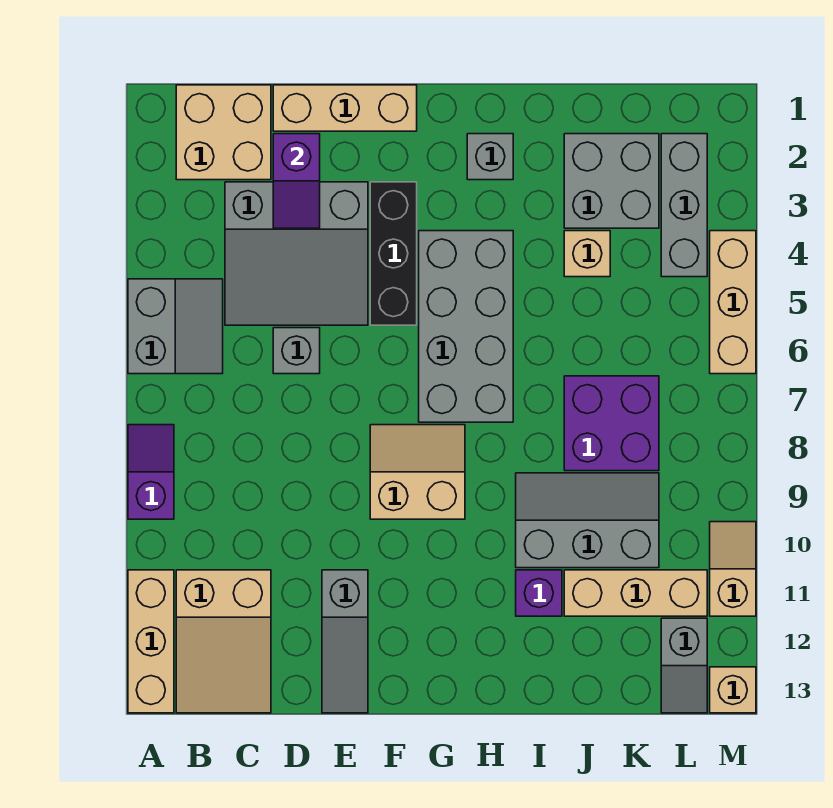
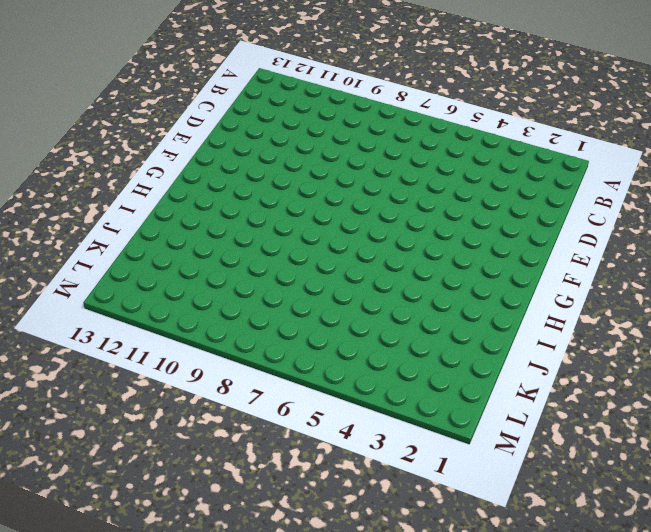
none -> grey 2x2 slope [128,279,223,374]
none -> purple 1x2 slope [128,425,174,519]
none -> tan 1x3 brick [128,570,174,713]

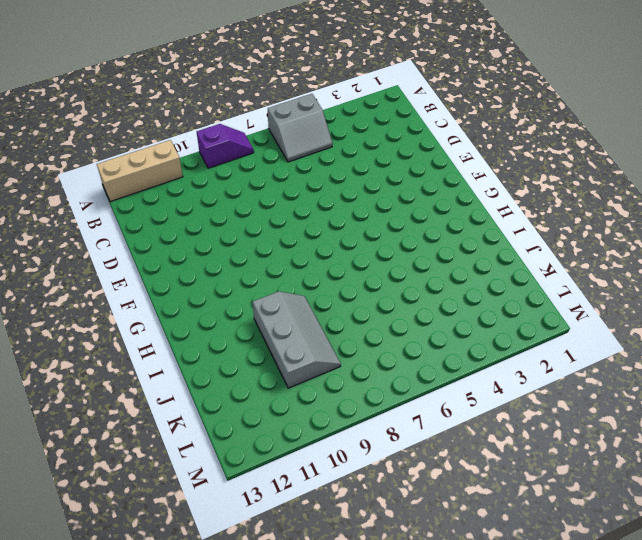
none -> tan 2x2 brick [176,85,271,180]
none -> tan 2x3 slope [176,570,271,713]
none -> grey 3x3 slope [225,182,368,325]

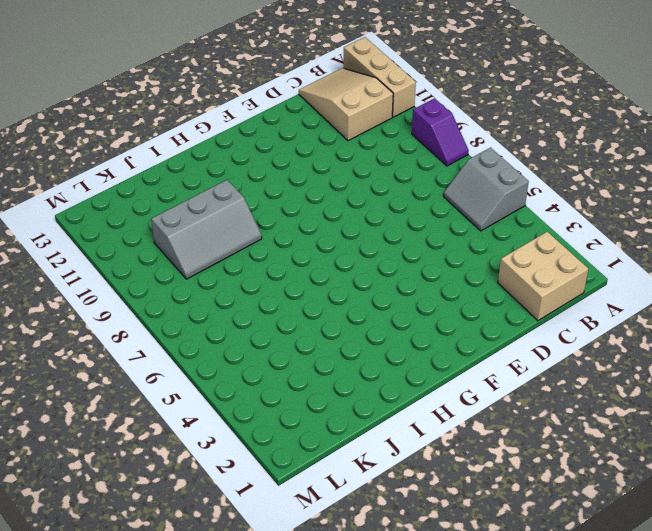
none -> grey 3x3 slope [225,182,368,325]
none -> tan 1x3 brick [273,85,417,131]
none -> grey 1x1 brick [273,328,320,374]

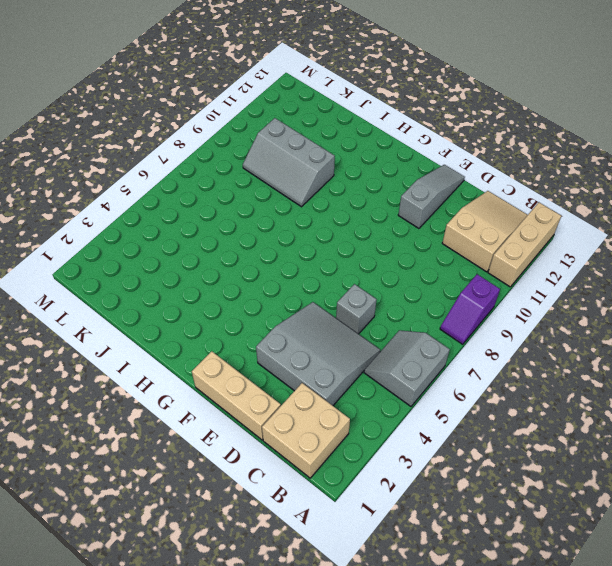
none -> black 1x3 brick [370,182,417,325]
none -> tan 2x2 slope [370,425,465,519]
none -> grey 2x4 brick [419,231,513,422]

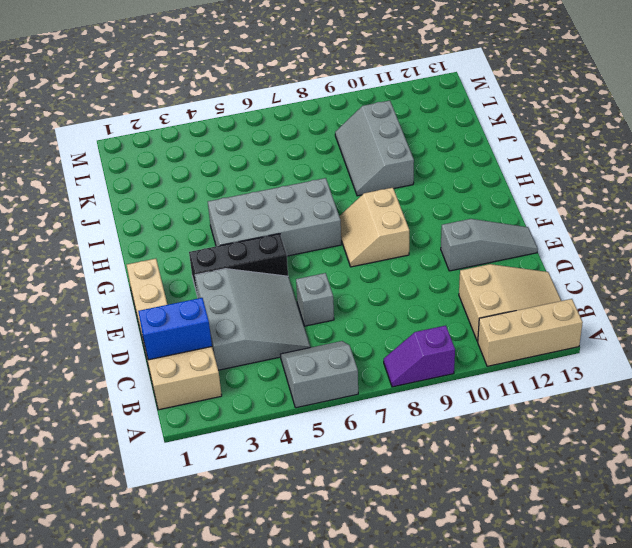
blue 1x2 brick [138,298,212,360] -> none
none -> grey 1x1 brick [467,134,513,180]
none -> purple 1x1 brick [516,570,562,616]
none -> grey 2x2 brick [564,134,659,228]

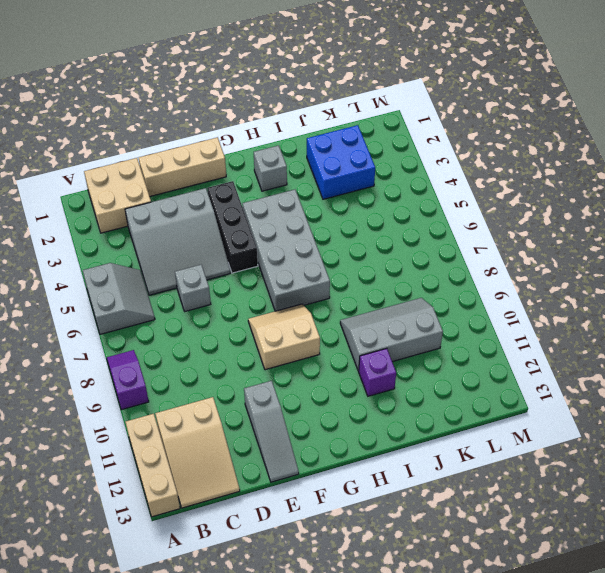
blue 2x2 brick [307,125,375,199] -> grey 2x2 brick [564,134,659,228]
none -> tan 1x1 brick [564,231,610,277]
none -> purple 2x2 brick [564,376,659,471]
none -> tan 1x3 brick [564,570,707,616]

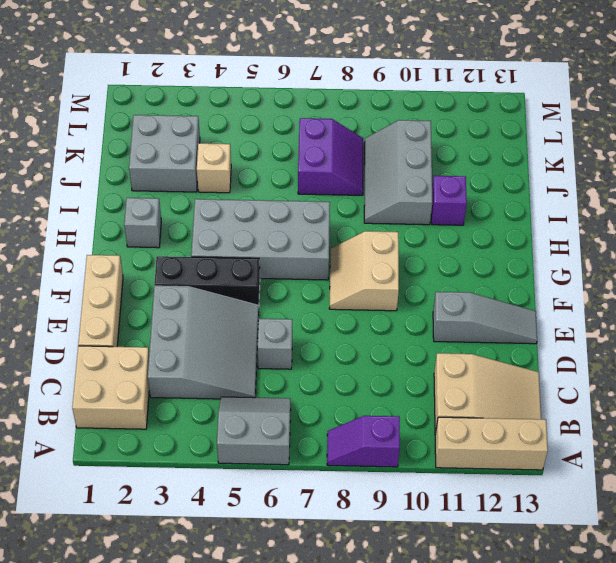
purple 2x2 slope [298,118,363,195] -> purple 2x2 brick [564,376,659,471]
none -> tan 1x3 brick [564,570,707,616]
none -> grey 1x3 brick [661,134,707,277]
none -> grey 1x2 slope [661,618,707,713]

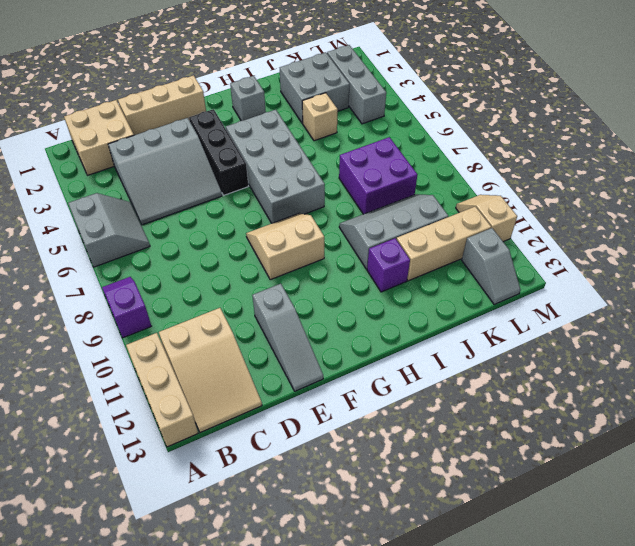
none -> grey 1x1 brick [273,328,320,374]
none -> tan 1x3 brick [710,231,756,374]
none -> tan 1x1 brick [710,667,756,713]

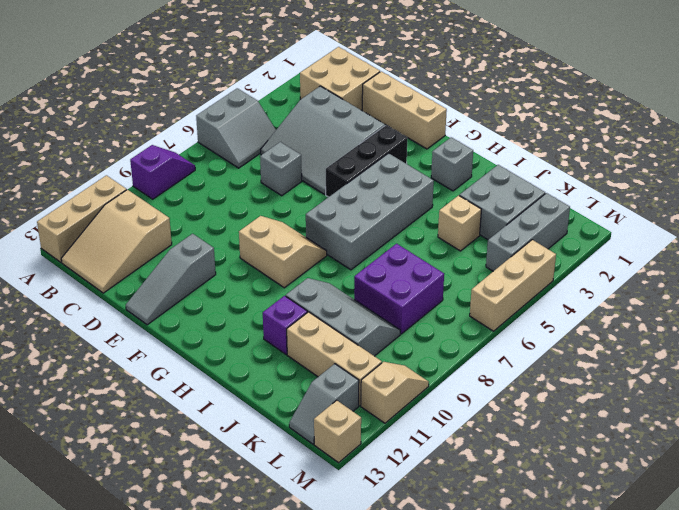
none -> purple 1x2 slope [273,134,320,228]

